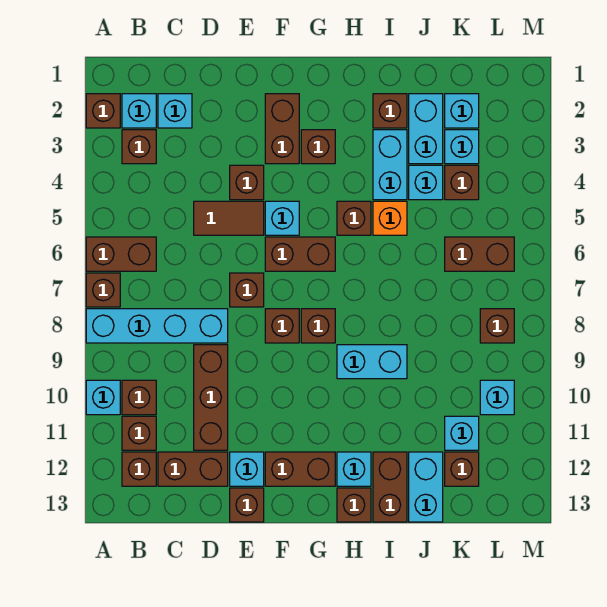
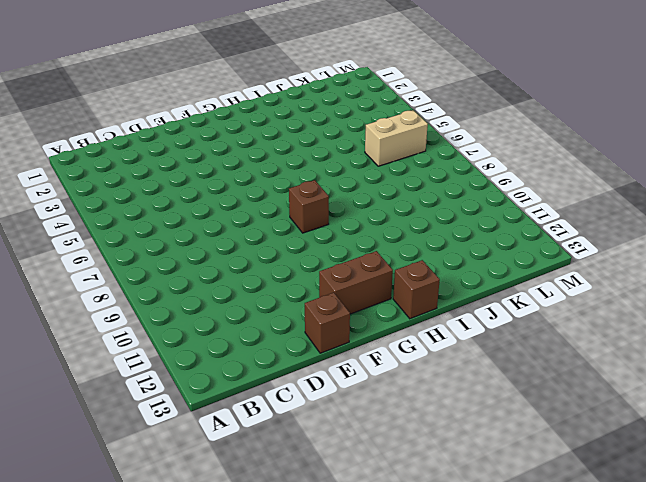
tan 1x2 brick [365,110,428,166] -> brown 1x2 brick [445,237,514,271]
none -> brown 1x1 brick [86,94,120,128]
none -> brown 1x2 brick [86,237,156,271]
none -> brown 1x1 brick [86,273,120,307]
none -> cyan 1x4 brick [86,309,228,343]

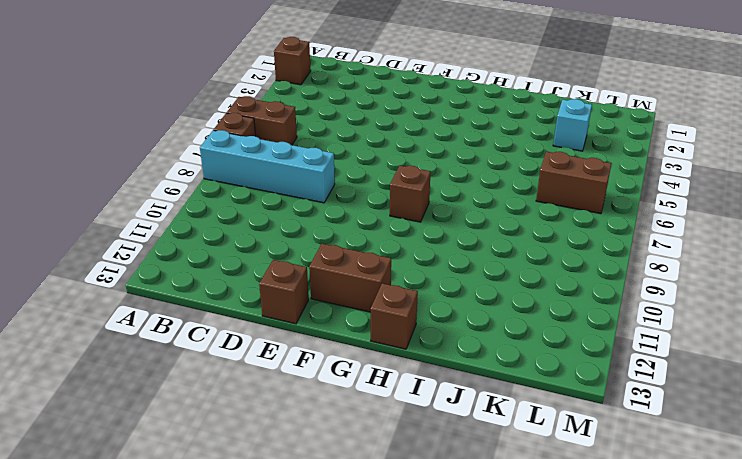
none -> cyan 1x1 brick [86,380,120,415]
none -> cyan 1x1 brick [122,94,156,128]
none -> brown 1x1 brick [122,130,156,164]
none -> brown 1x1 brick [122,380,156,415]

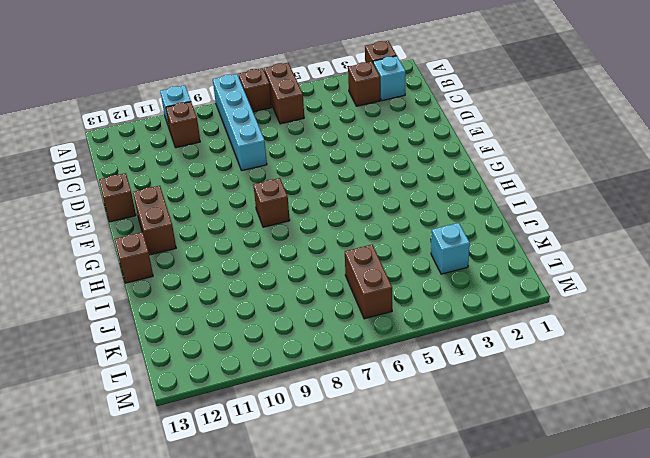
none -> brown 1x1 brick [122,416,156,450]
none -> brown 1x1 brick [122,452,156,486]
none -> cyan 1x1 brick [158,94,192,128]
none -> brown 1x2 brick [158,452,228,486]

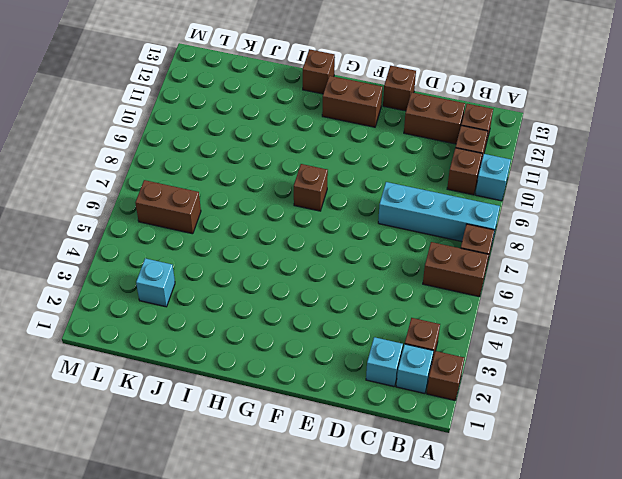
none -> brown 1x2 tile [194,201,264,235]
none -> brown 1x3 brick [194,345,228,450]
none -> brown 1x1 brick [230,165,264,200]
none -> brown 1x1 brick [230,273,264,307]

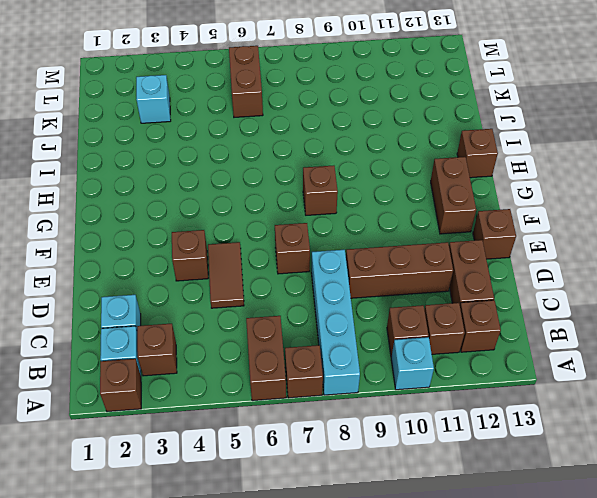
none -> cyan 1x1 brick [230,452,264,486]
none -> brown 1x2 brick [265,94,299,164]
none -> cyan 1x1 brick [265,201,299,235]
none -> brown 1x2 brick [265,237,335,271]

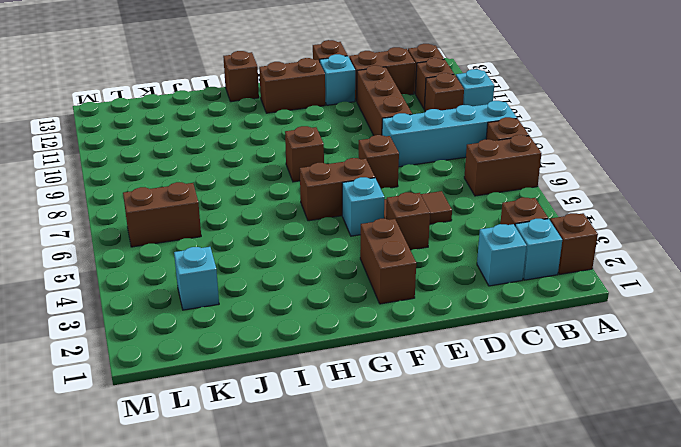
none -> brown 1x1 brick [265,309,299,343]
none -> brown 1x1 brick [301,130,335,164]
none -> brown 1x1 brick [337,201,371,235]
none -> cyan 1x2 brick [337,345,407,379]

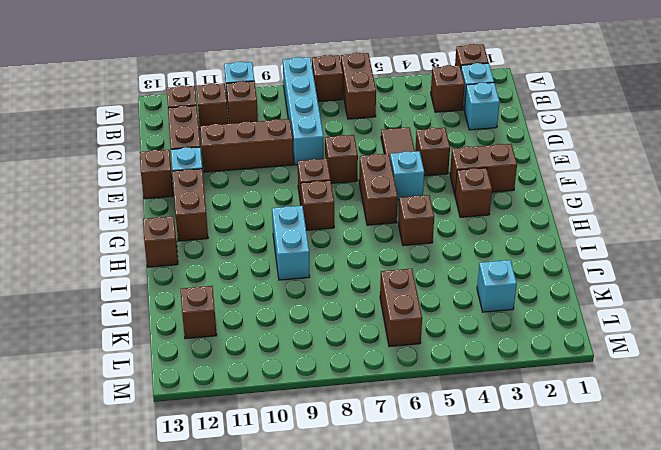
none -> cyan 1x1 brick [337,452,371,486]
none -> brown 1x1 brick [373,94,407,128]
none -> cyan 1x2 brick [373,130,407,200]
none -> orange 1x1 brick [373,201,407,235]

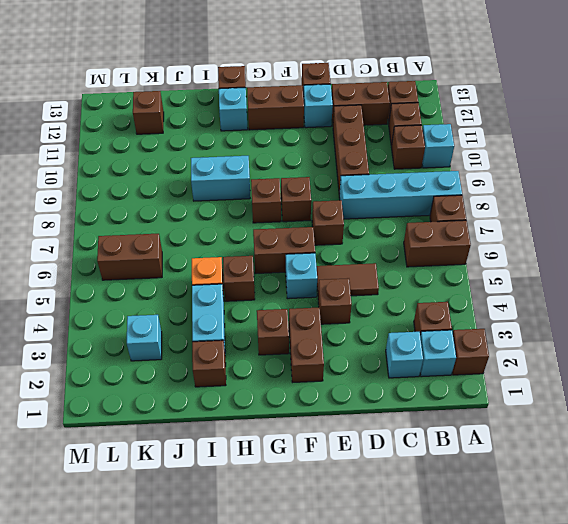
none -> brown 1x2 brick [373,452,407,522]
none -> cyan 1x2 brick [409,94,443,164]
none -> cyan 1x1 brick [409,165,443,200]
none -> cyan 1x2 brick [409,452,443,522]

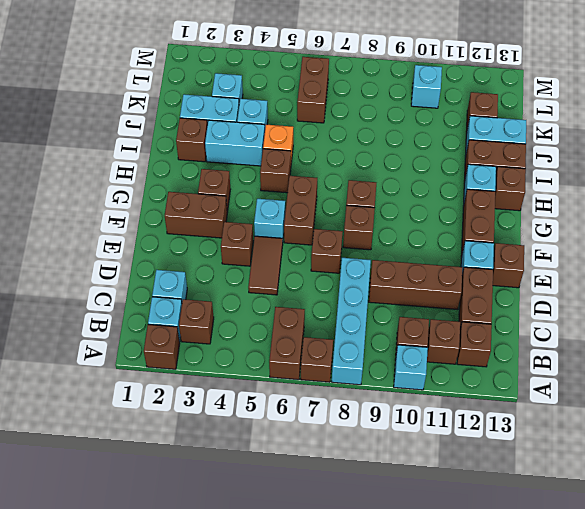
none -> cyan 1x2 brick [337,345,407,379]
none -> cyan 1x1 brick [445,94,479,128]
none -> brown 1x1 brick [445,165,479,200]
none -> cyan 1x1 brick [445,416,479,450]

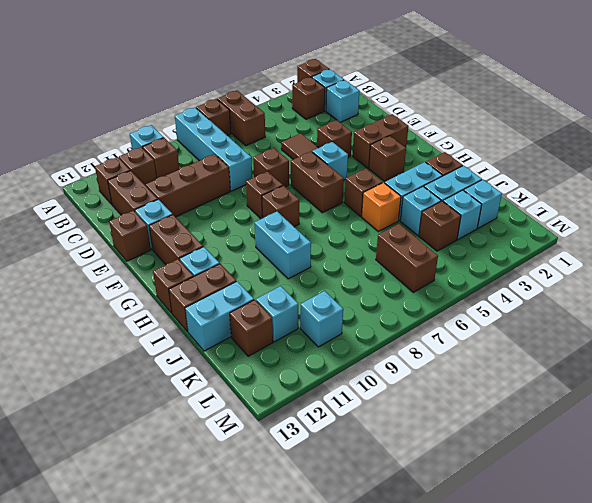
none -> brown 1x1 brick [480,309,514,343]

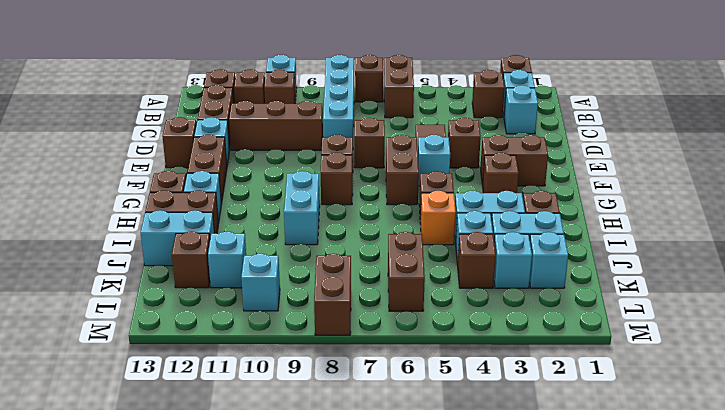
brown 1x2 brick [314,254,351,335] -> brown 1x1 brick [480,309,514,343]

